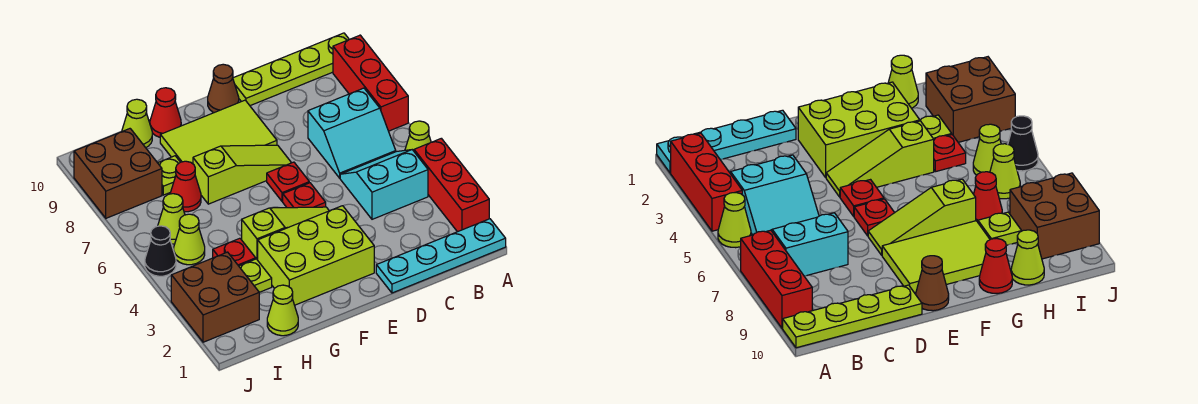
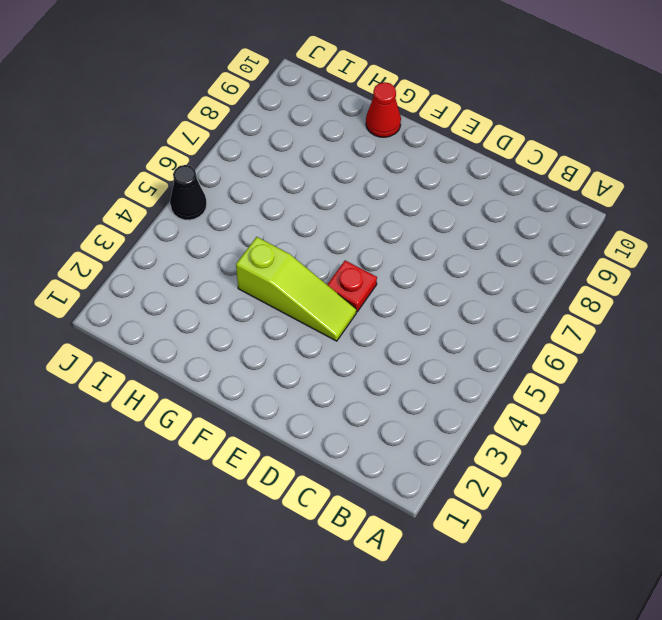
none -> cyan 1x4 plate [376,219,506,293]
none -> red 1x3 brick [414,138,489,232]
none -> lime 1x1 cone [405,121,431,151]

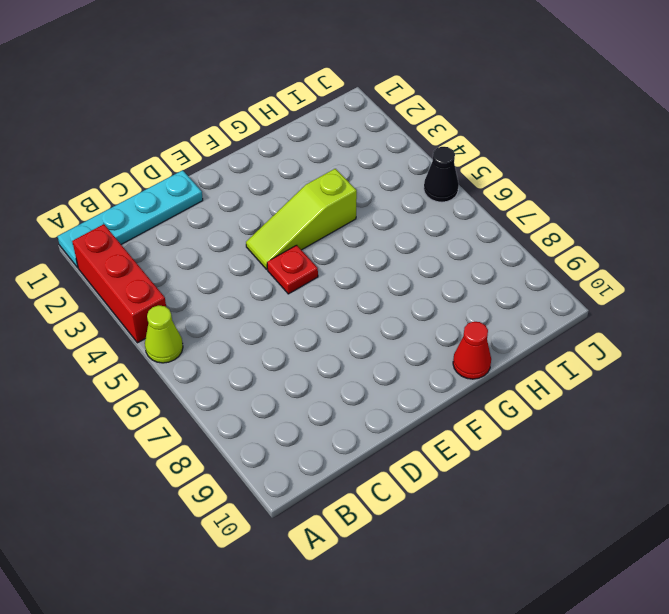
none -> red 1x3 brick [333,35,408,131]
none -> lime 1x4 plate [233,33,349,106]
none -> cyan 2x2 slope [340,150,428,219]

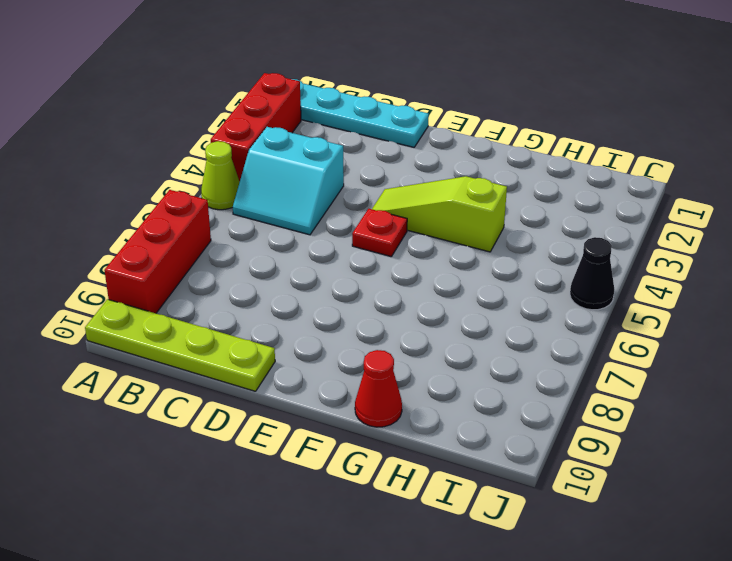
none -> cyan 2x2 slope [308,88,396,178]
none -> lime 2x3 brick [258,206,374,305]
none -> red 1x1 plate [267,162,309,201]

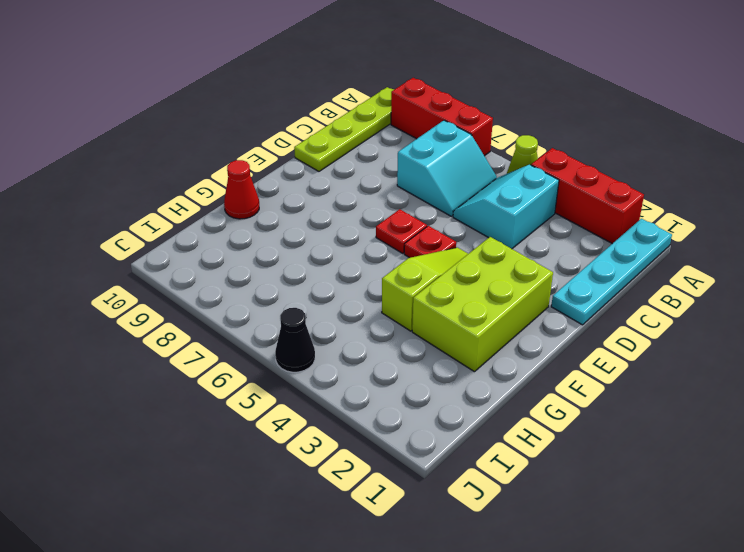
none -> lime 1x3 slope [193,145,291,204]
none -> lime 2x3 tile [160,100,277,164]
none -> brown 1x1 cone [208,64,239,113]

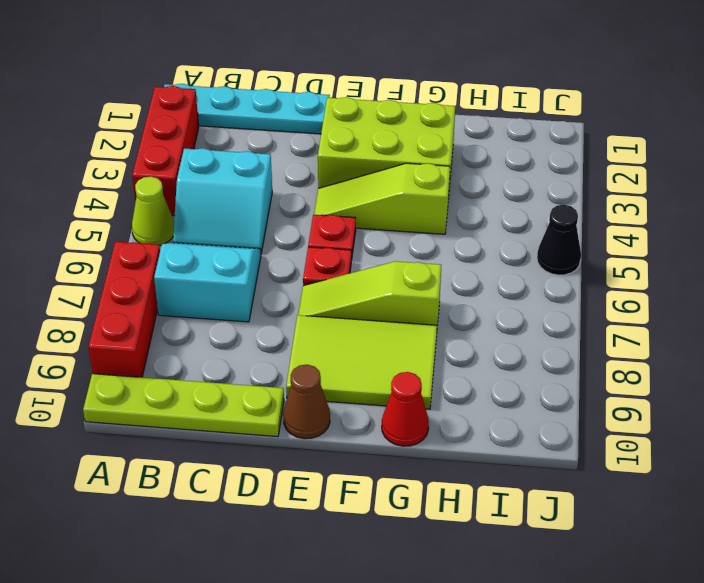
none -> lime 1x1 cone [267,285,298,336]
none -> lime 1x1 plate [239,259,272,292]
none -> red 1x1 plate [213,238,256,266]

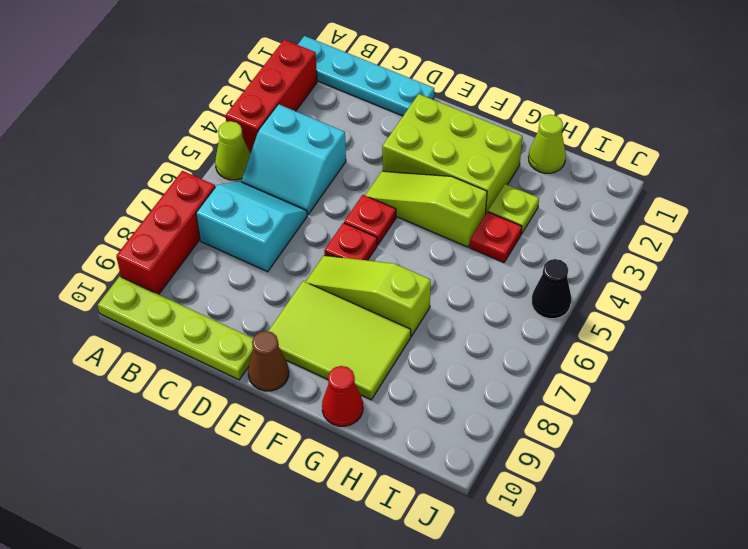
none -> red 1x1 cone [170,161,201,212]
none -> lime 1x1 plate [158,156,180,195]
none -> lime 1x1 cone [122,99,152,148]

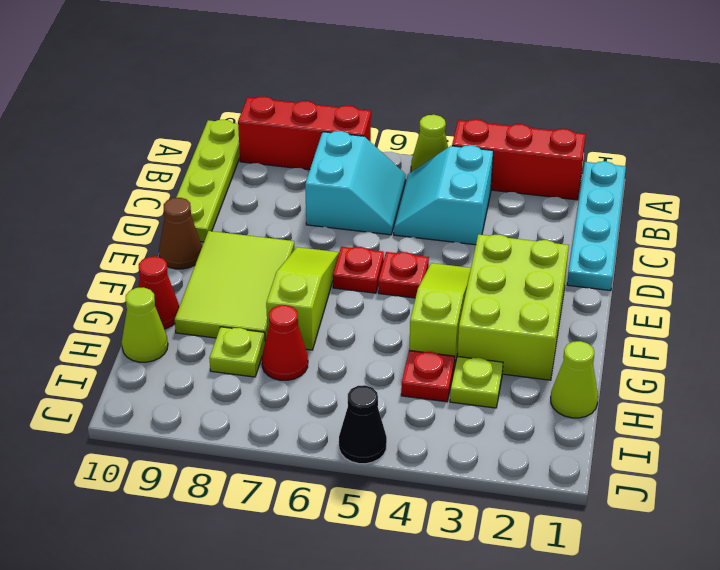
none -> brown 2x2 brick [171,252,259,342]
none -> lime 1x1 cone [174,214,205,265]
none -> lime 1x1 cone [158,194,185,244]

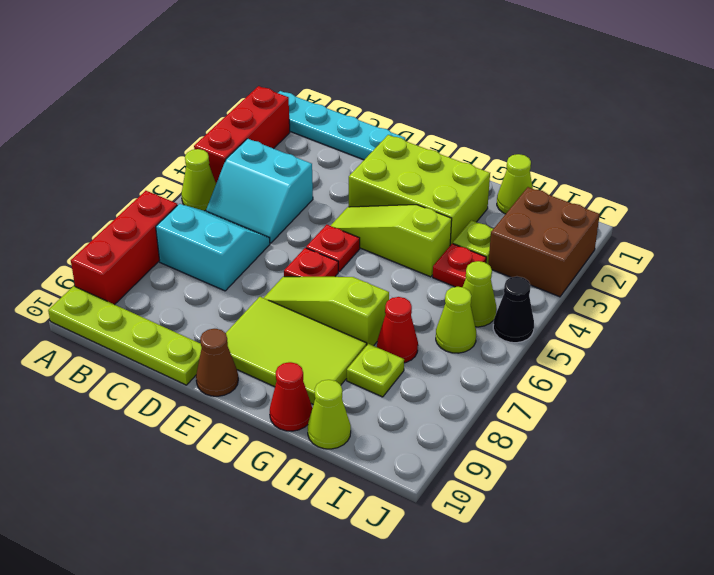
none -> brown 2x2 brick [74,129,162,218]

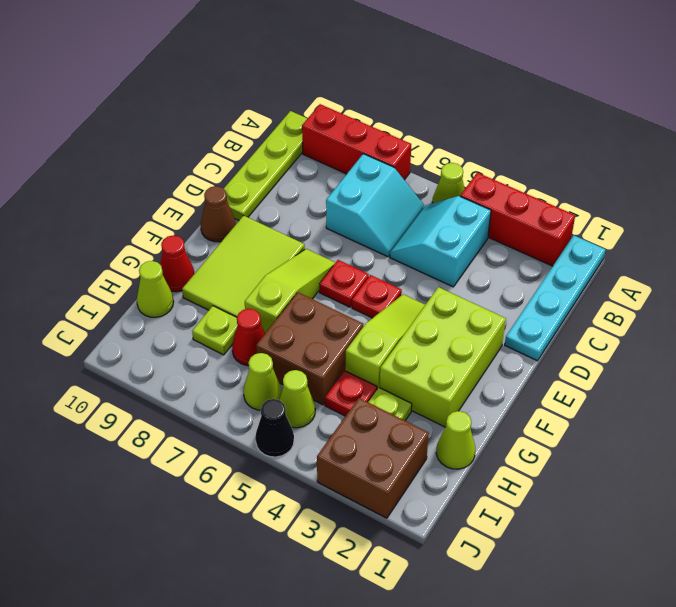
brown 2x2 brick [256,292,363,405] -> brown 2x2 brick moved to [74,129,162,218]

